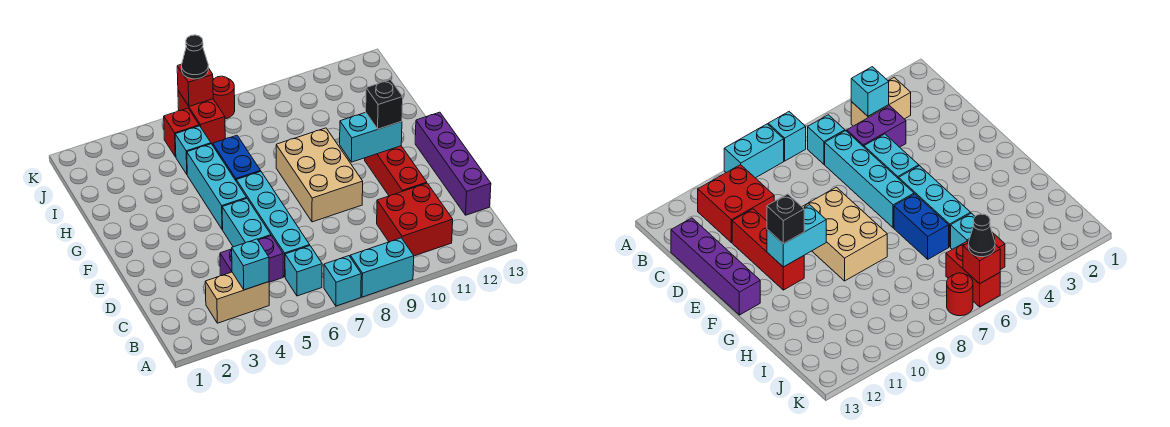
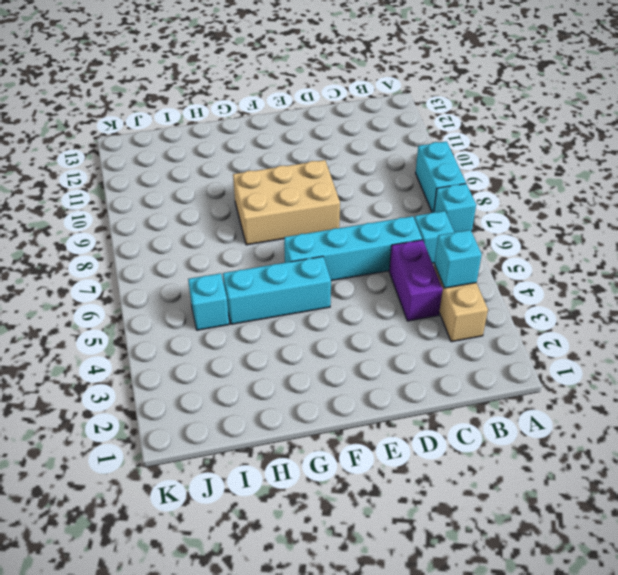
none -> red 2x2 brick [377,183,453,256]
none -> purple 1x4 brick [415,112,491,215]
none -> cyan 1x2 brick [222,199,271,247]

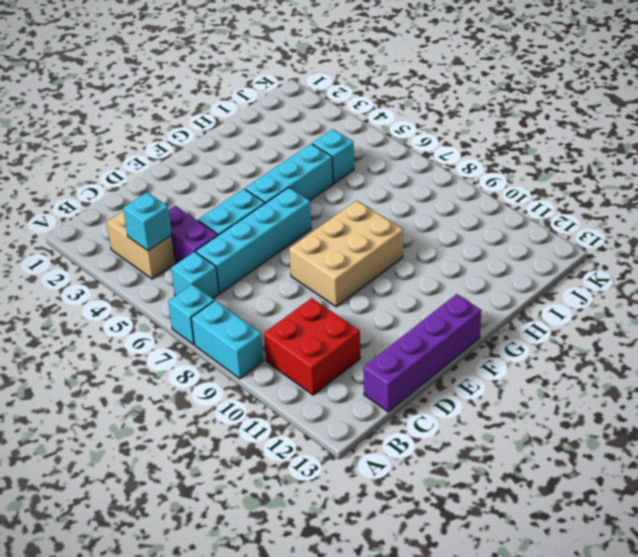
none -> red 1x3 brick [365,146,427,196]
none -> blue 1x2 brick [213,135,261,180]
none -> red 1x1 brick [164,108,199,157]

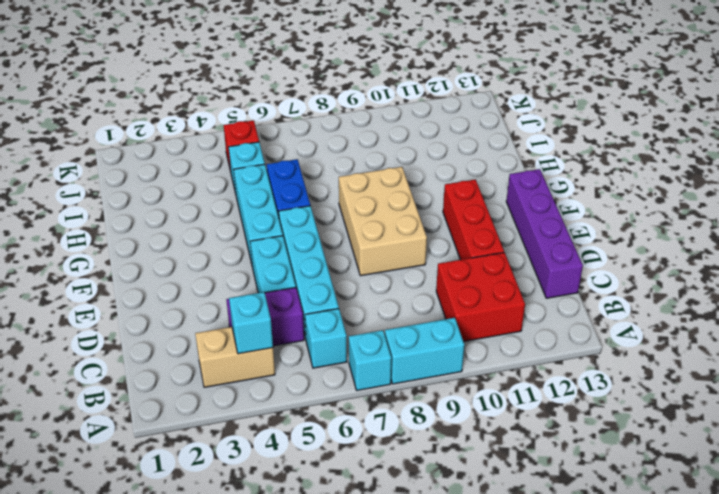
none -> red 1x2 brick [178,91,225,145]
none -> red 1x1 round brick [213,76,235,119]
none -> cyan 1x2 brick [340,112,402,162]

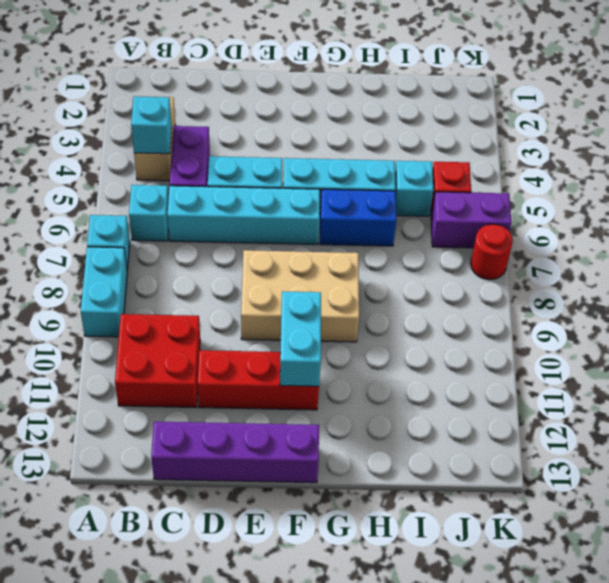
purple 1x2 brick [431,192,511,248] -> red 1x2 brick [178,91,225,145]
none -> red 1x1 brick [177,64,213,106]
none -> black 1x1 brick [366,80,403,129]
none -> black 1x1 cone [182,35,208,79]

